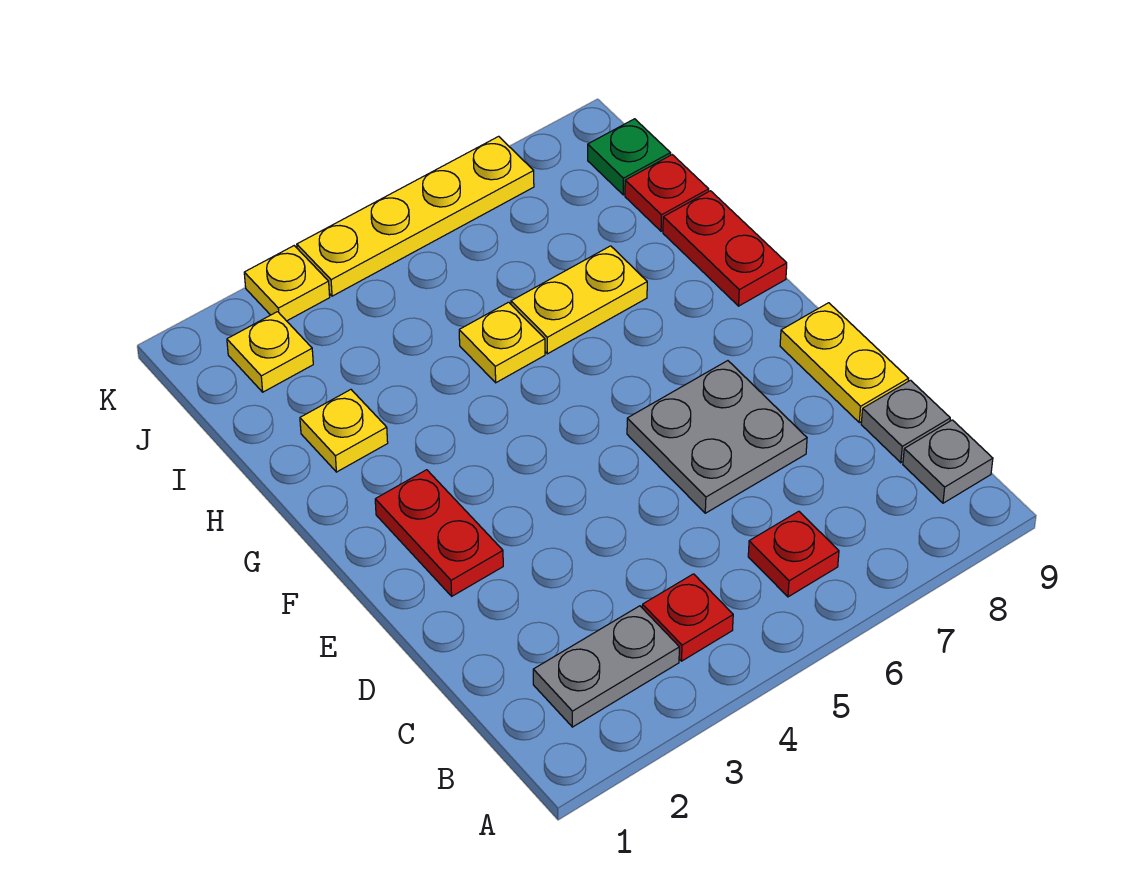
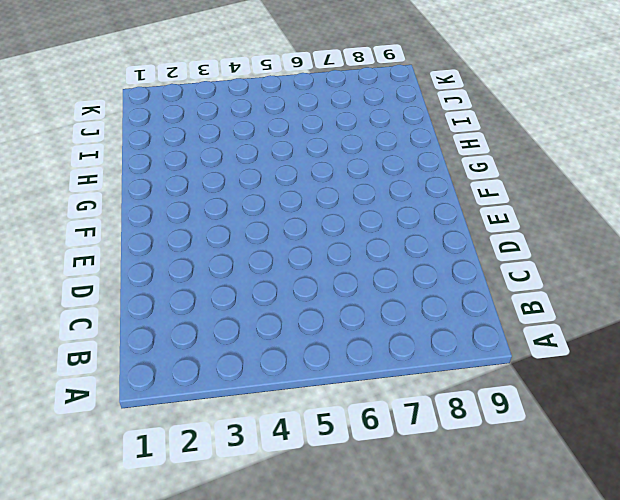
none -> grey 1x2 plate [533,606,679,727]
none -> red 1x1 plate [642,574,733,661]
none -> red 1x1 plate [748,511,839,597]

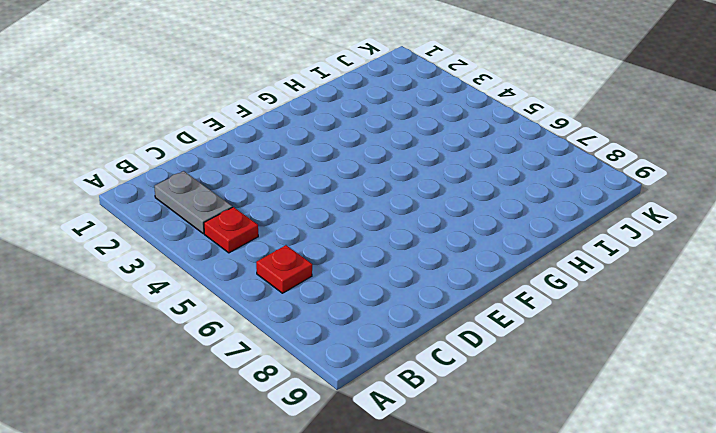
none -> grey 1x1 plate [903,420,993,503]
none -> grey 1x1 plate [861,380,950,463]
none -> grey 2x2 plate [627,361,807,513]

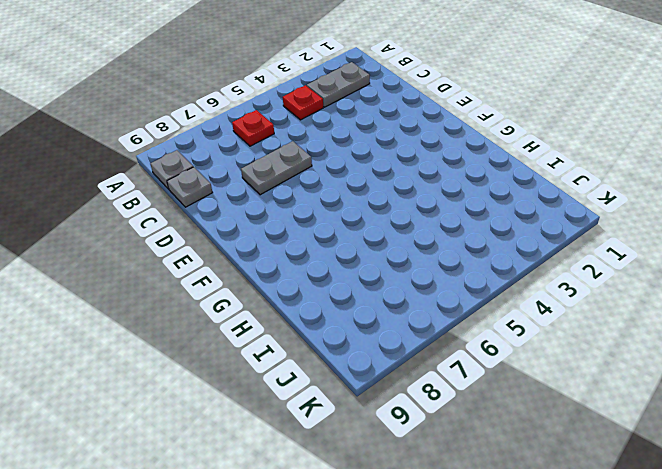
grey 1x2 plate [241,141,312,195] -> grey 2x2 plate [627,361,807,513]
none -> yellow 1x2 plate [780,303,908,423]
none -> red 1x2 plate [375,470,503,596]
none -> red 1x2 plate [663,191,787,306]

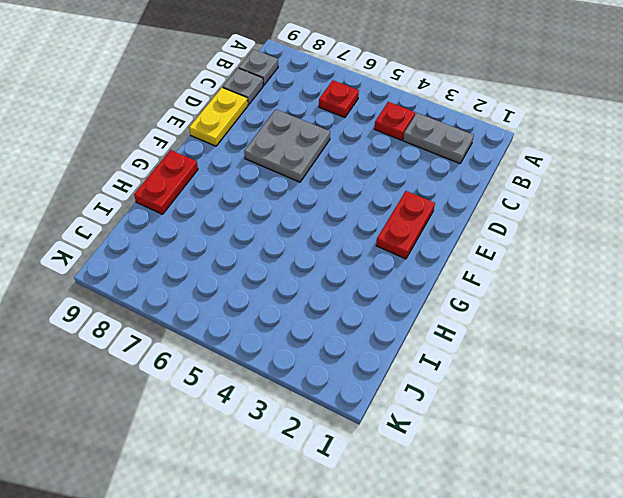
none -> yellow 1x1 plate [300,390,388,472]
none -> yellow 1x1 plate [459,302,545,383]
none -> yellow 1x2 plate [511,246,647,354]

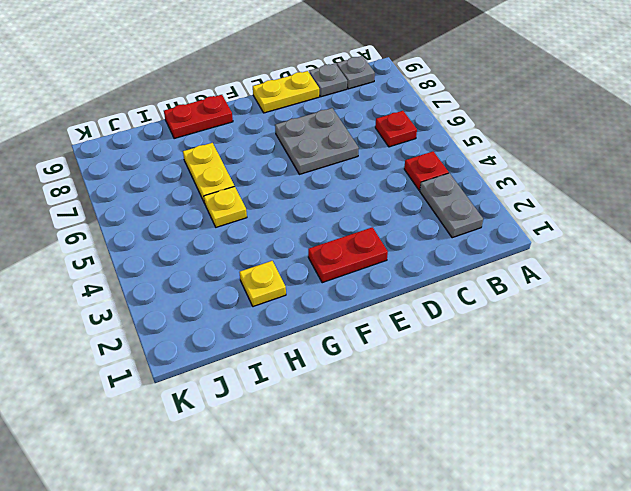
none -> red 1x1 plate [625,155,709,231]
none -> yellow 1x1 plate [227,312,313,392]
none -> green 1x1 plate [588,119,670,195]

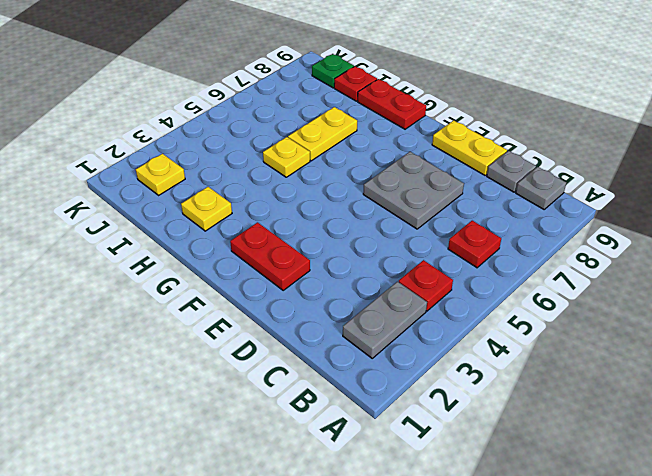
none -> yellow 1x1 plate [244,246,330,321]
none -> yellow 1x4 plate [297,136,534,296]

